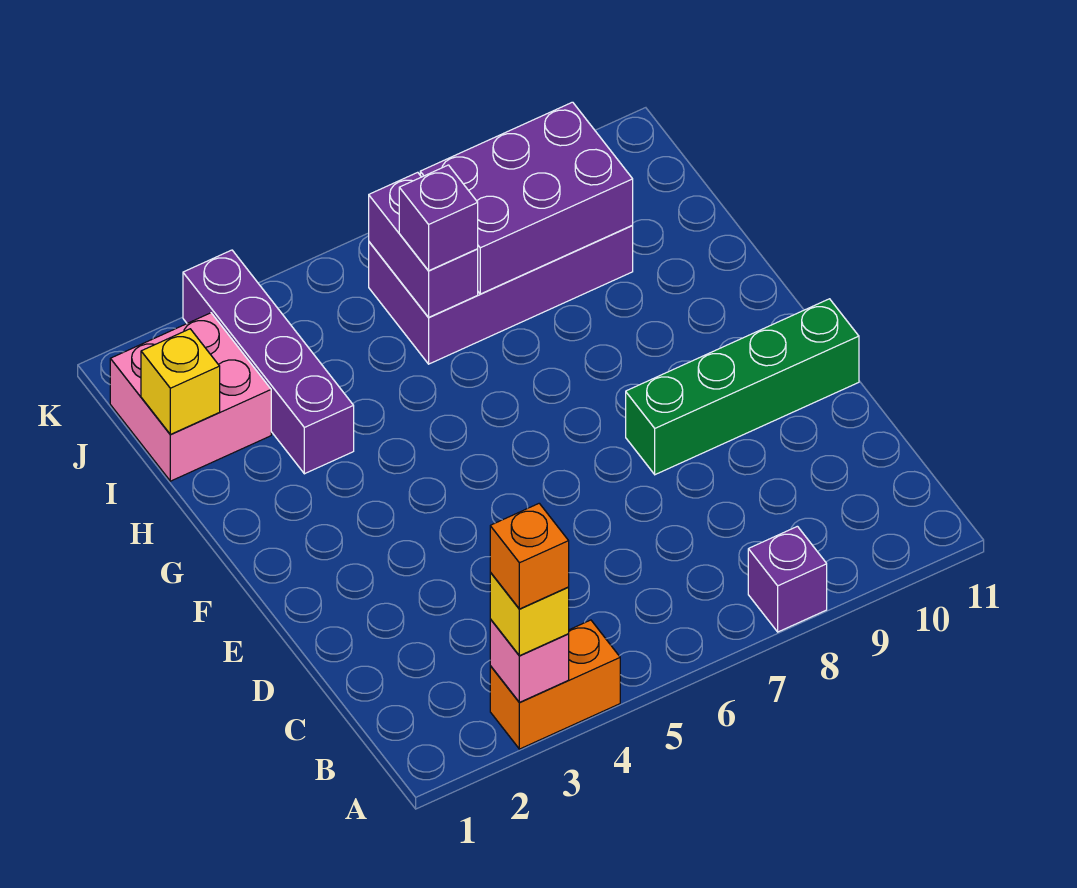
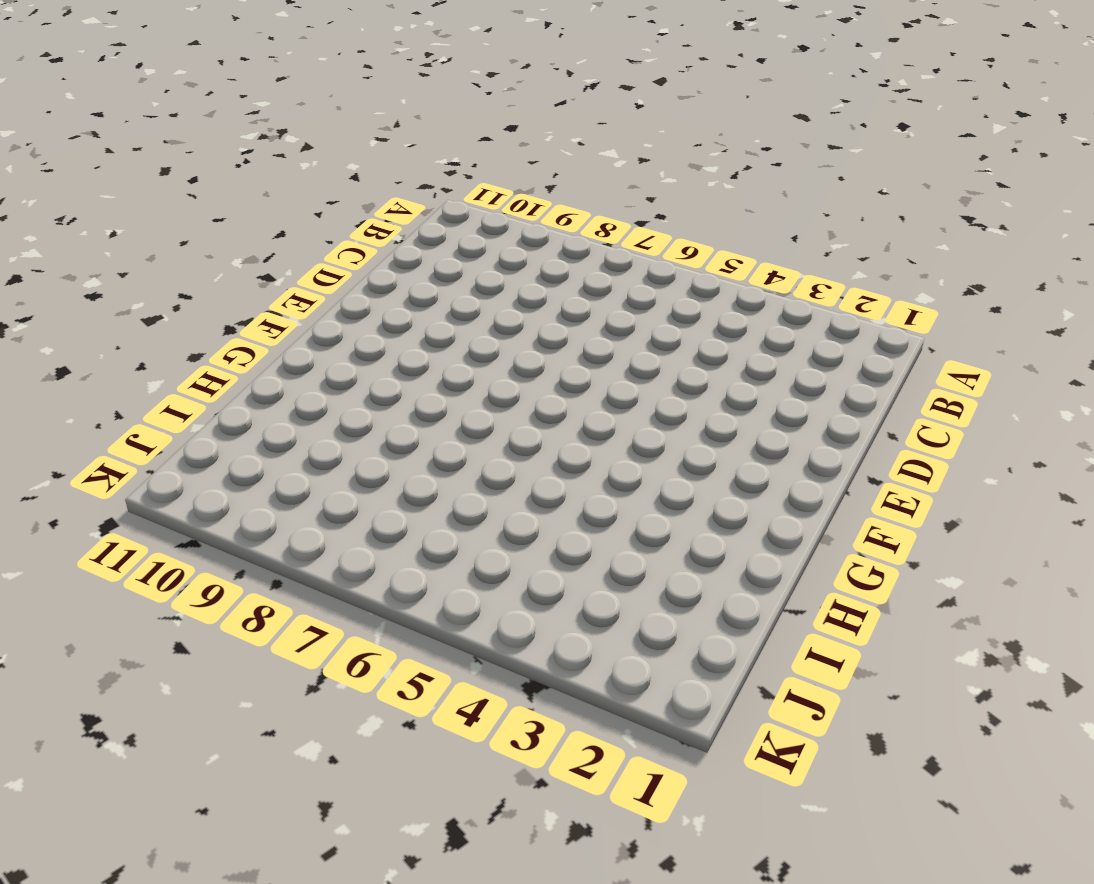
none -> orange 1x2 brick [490,620,620,749]
none -> purple 1x1 brick [748,526,827,632]
none -> green 1x4 brick [626,299,859,475]

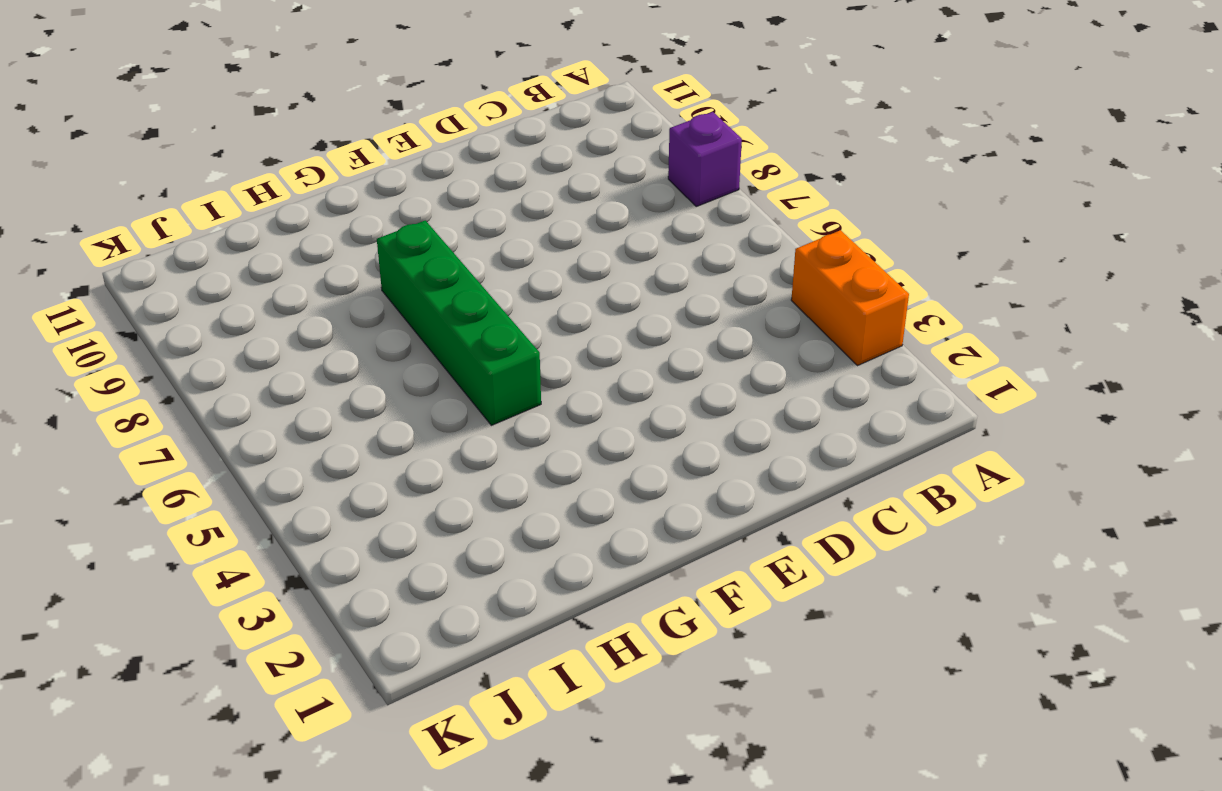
green 1x4 brick [377,220,541,425] -> green 1x4 brick moved to [626,299,859,475]
none -> purple 1x4 brick [183,250,354,474]
none -> pink 2x2 brick [110,313,271,481]
none -> purple 2x4 brick [369,226,633,364]

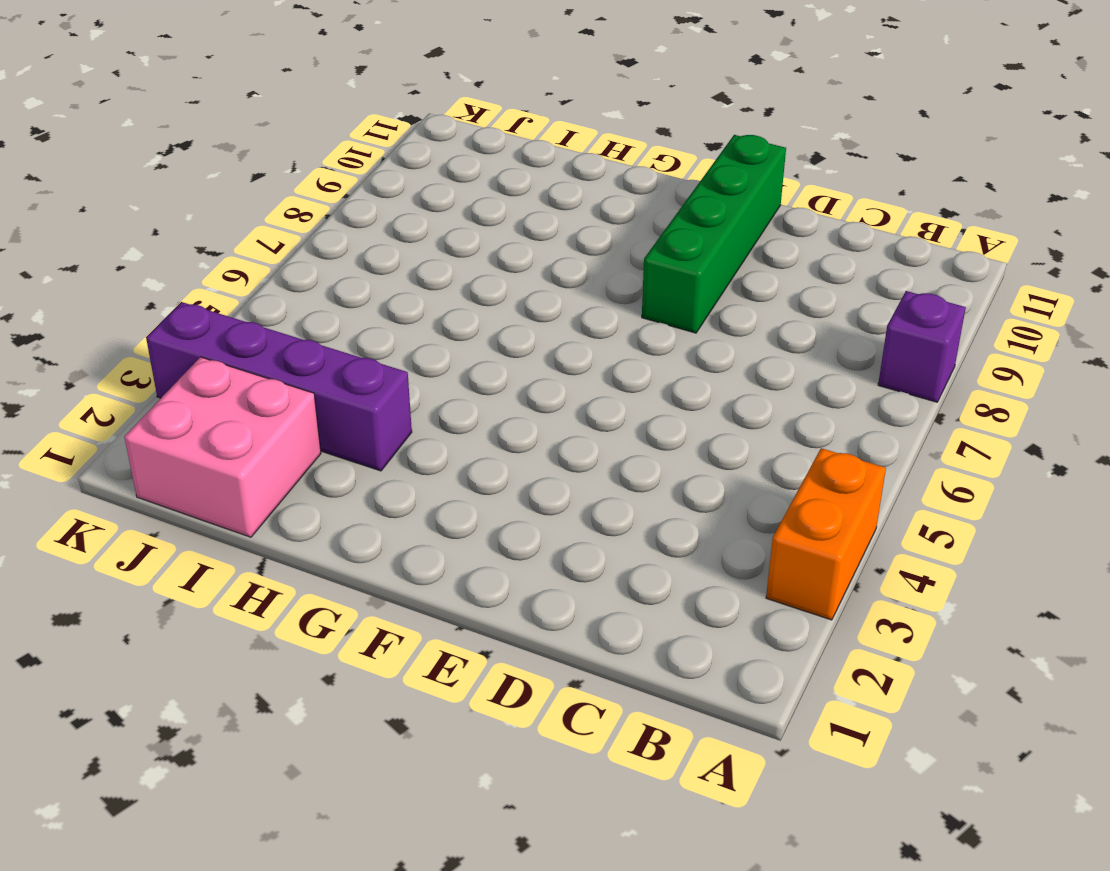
none -> purple 2x4 brick [369,226,633,364]
none -> pink 1x1 brick [490,619,569,702]
none -> yellow 1x1 brick [141,329,220,434]

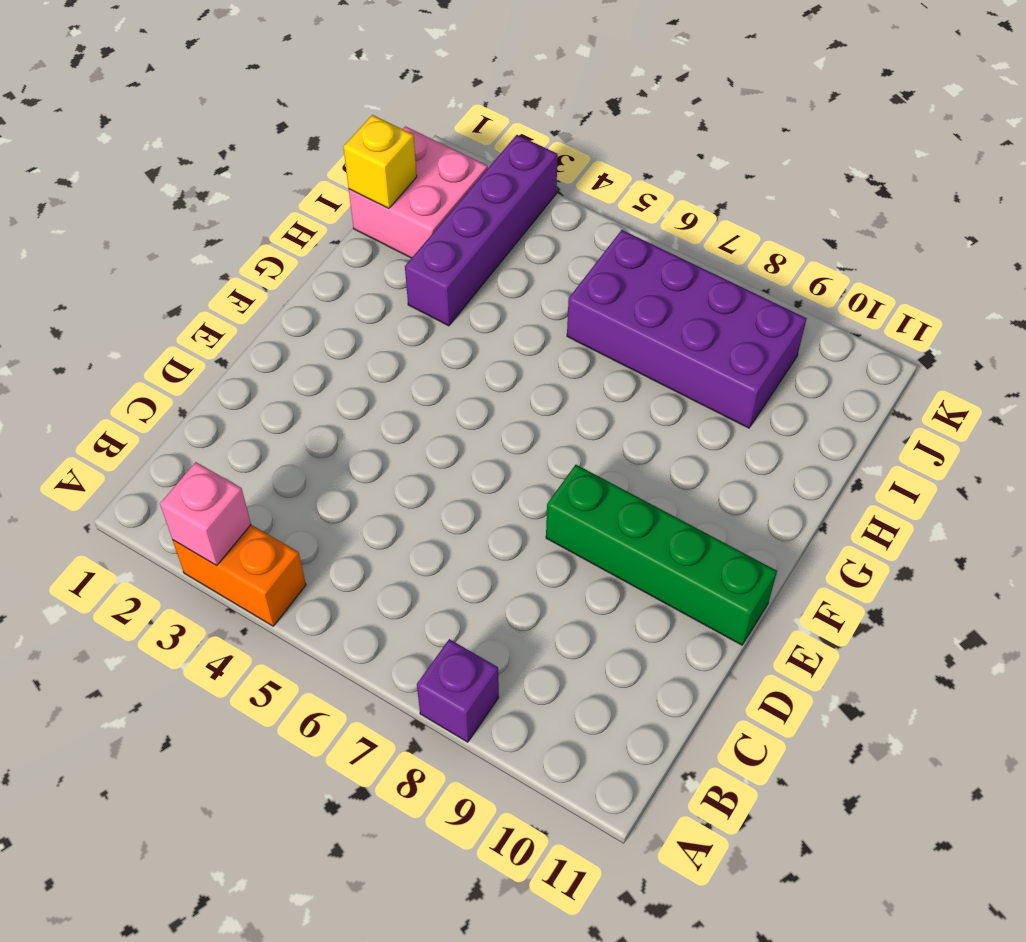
none -> purple 1x2 brick [369,172,478,317]
none -> purple 2x3 brick [420,102,633,294]
none -> yellow 1x1 brick [490,572,569,656]

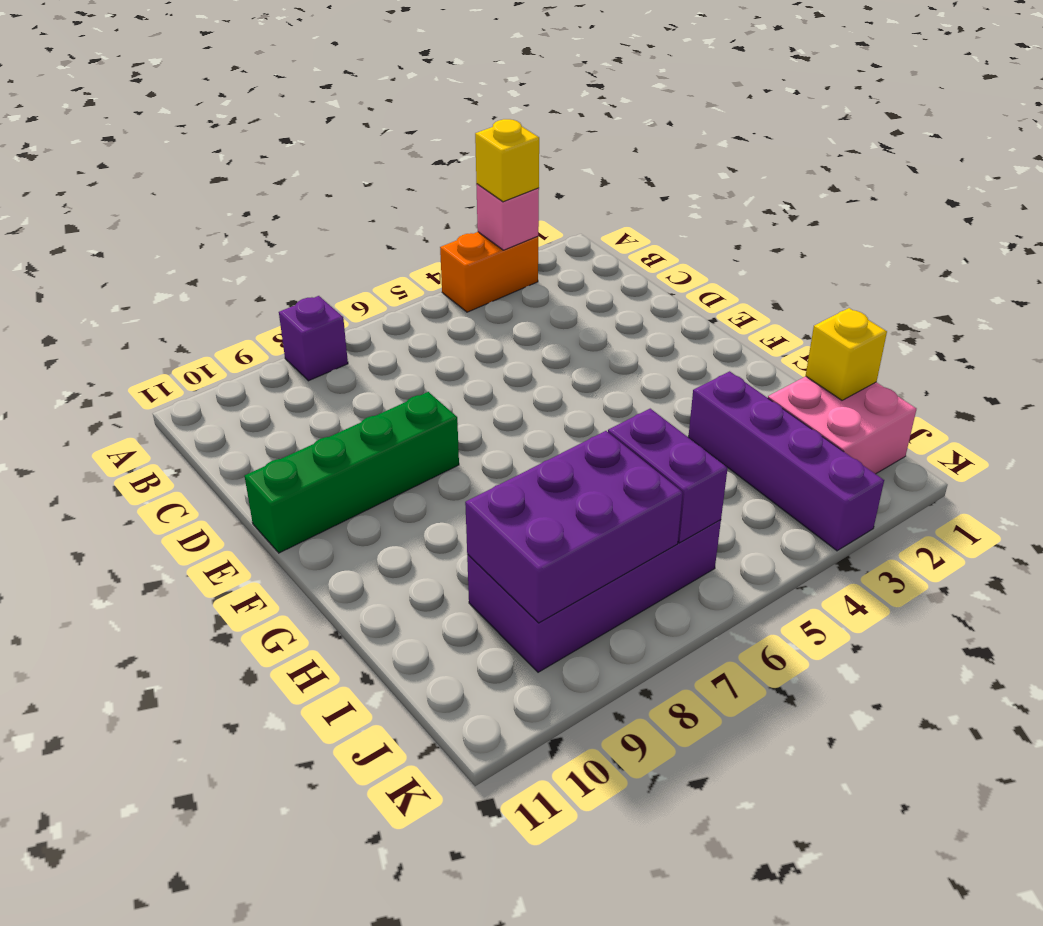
none -> purple 1x1 brick [399,165,478,271]
none -> orange 1x1 brick [490,503,569,609]

